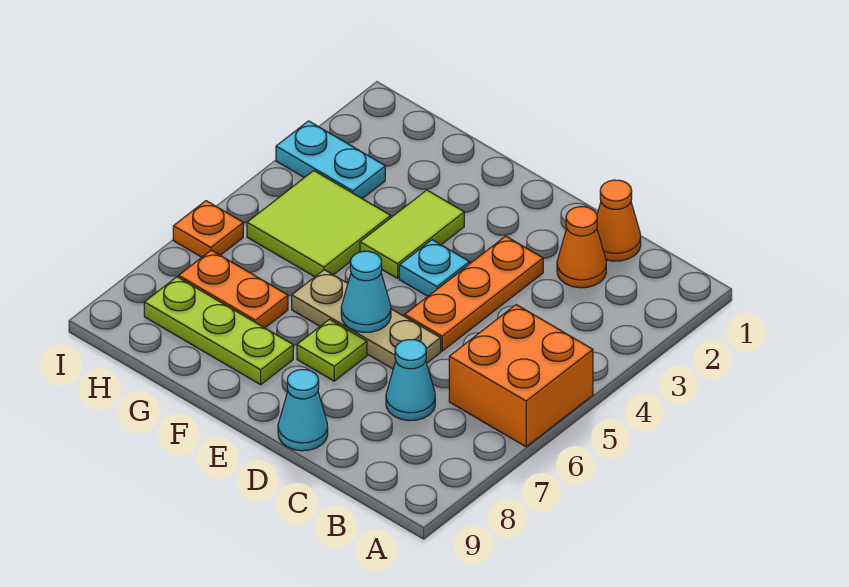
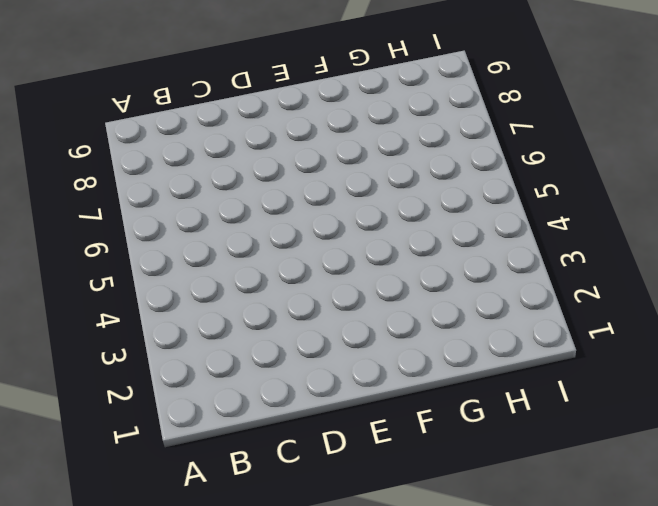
none -> orange 2x2 brick [449,305,593,447]
none -> orange 1x1 cone [597,180,641,261]
none -> orange 1x1 cone [557,207,606,288]

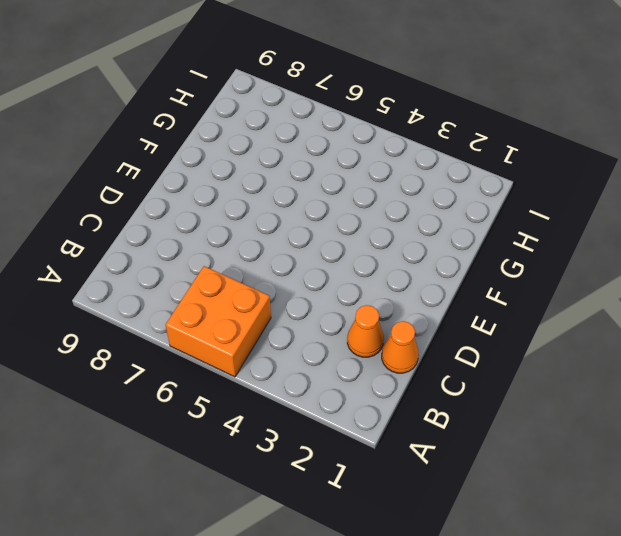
none -> cyan 1x1 cone [386,340,435,421]
none -> orange 1x3 plate [405,236,543,351]
none -> tan 1x3 plate [292,270,441,369]

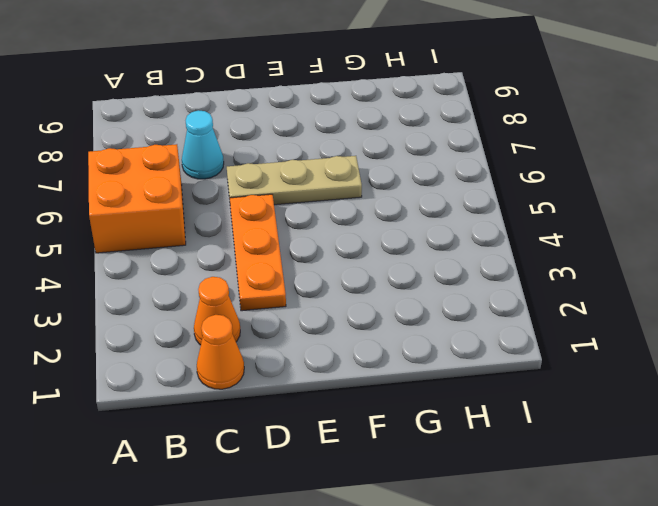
none -> cyan 1x1 cone [278,370,328,451]
none -> cyan 1x1 plate [399,240,470,296]
none -> lime 1x1 plate [297,319,367,381]

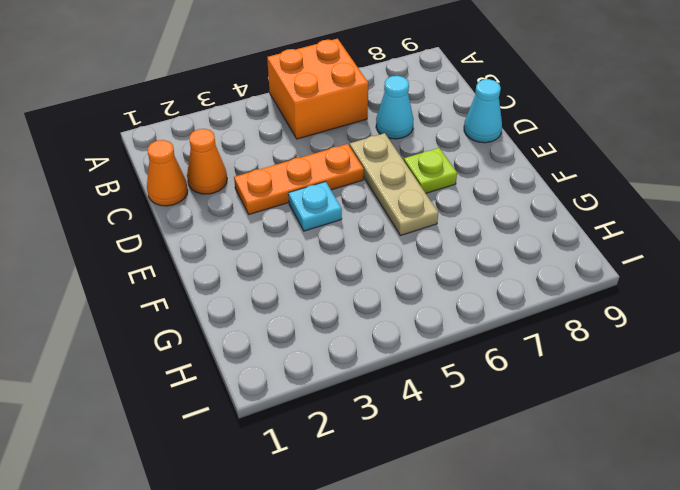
none -> lime 1x2 tile [360,190,464,278]
none -> lime 1x3 plate [144,277,293,385]
none -> lime 2x2 tile [247,171,391,277]

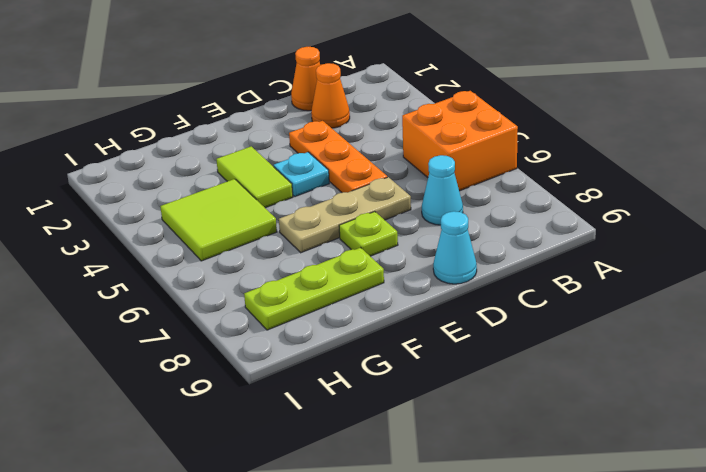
none -> orange 1x2 plate [179,250,288,328]
none -> cyan 1x2 plate [276,121,385,199]
none -> orange 1x1 plate [173,201,243,257]

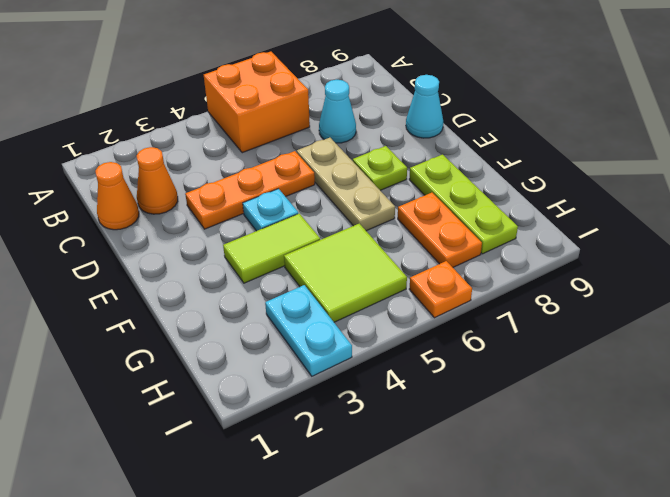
none -> cyan 1x1 cone [341,251,391,332]

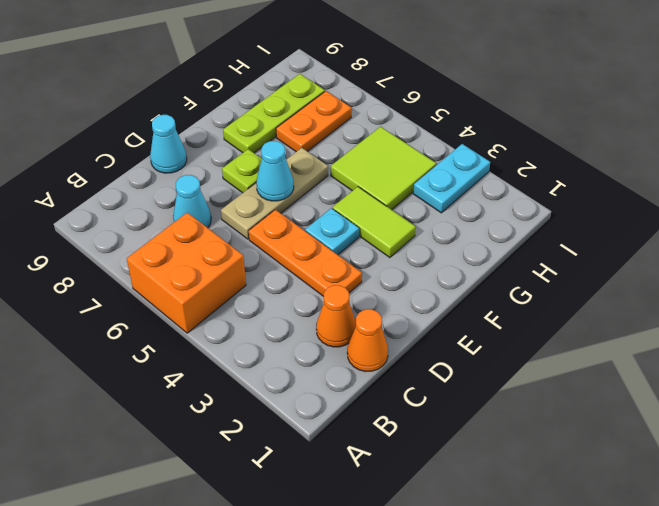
none -> orange 1x1 plate [173,201,243,257]

